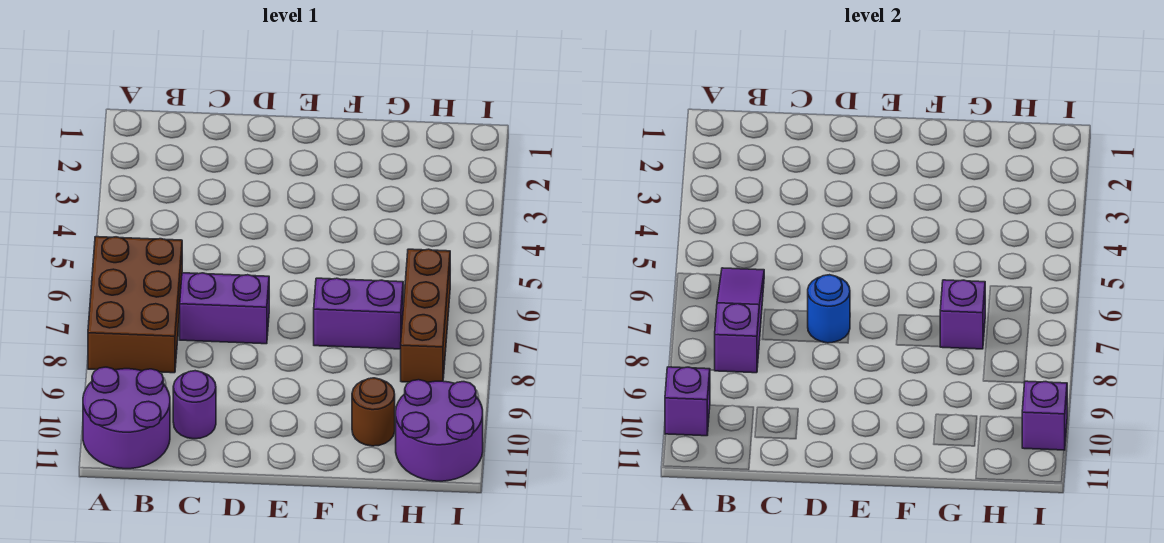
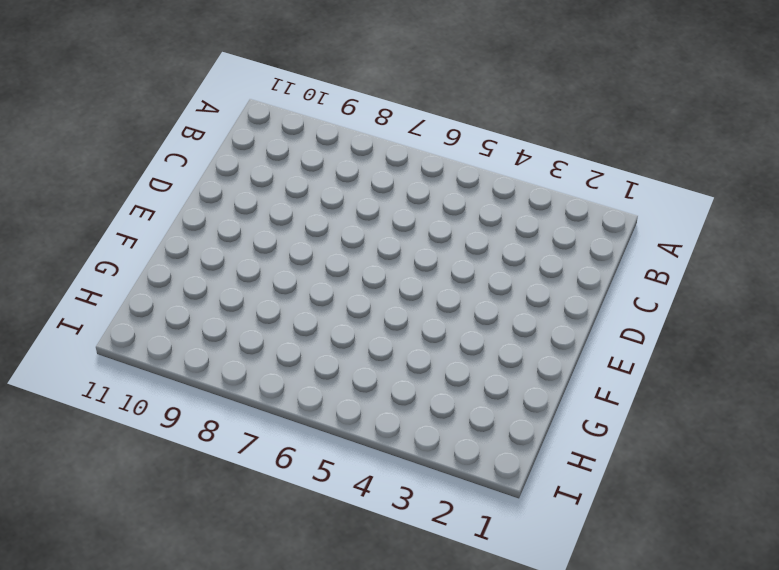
none -> brown 2x3 brick [88,237,182,373]
none -> purple 2x2 round brick [83,367,170,469]
none -> purple 1x2 brick [180,273,269,344]

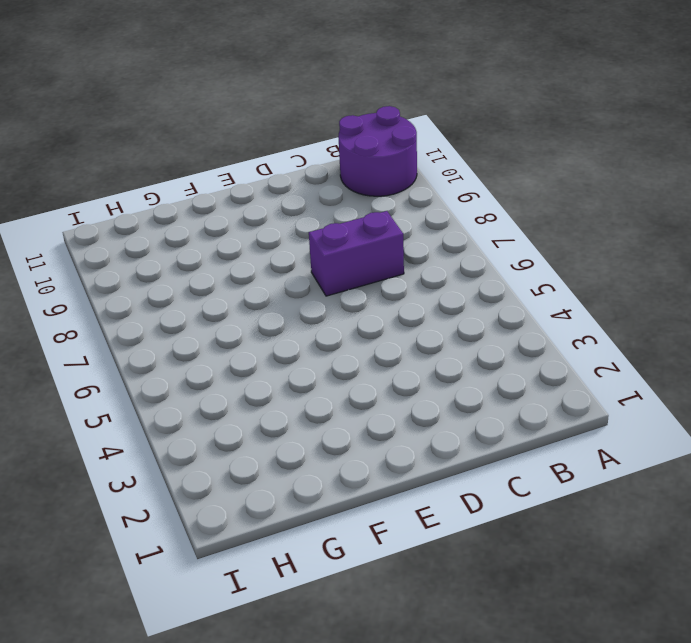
none -> brown 2x3 brick [88,237,182,373]
none -> purple 1x1 round brick [173,371,216,439]
none -> purple 1x2 brick [314,278,403,349]

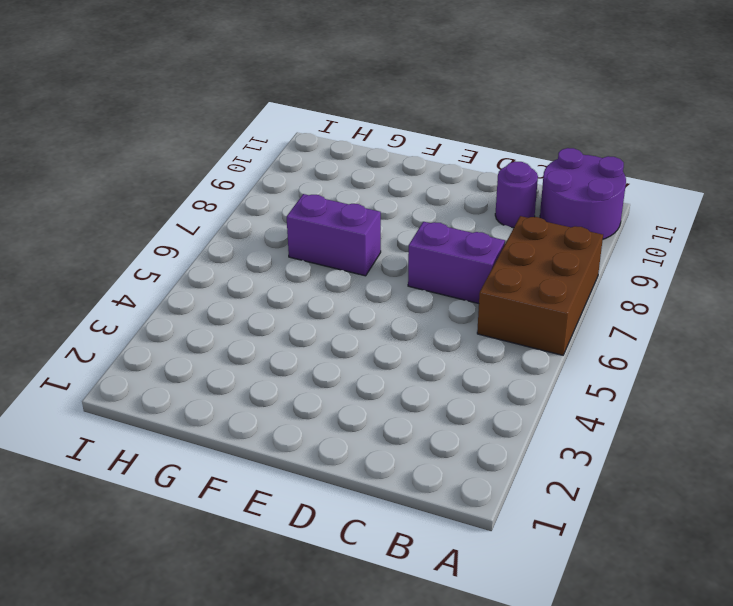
none -> brown 1x1 round brick [352,378,395,446]
none -> brown 1x3 brick [401,249,450,382]
none -> purple 2x2 round brick [396,380,483,481]

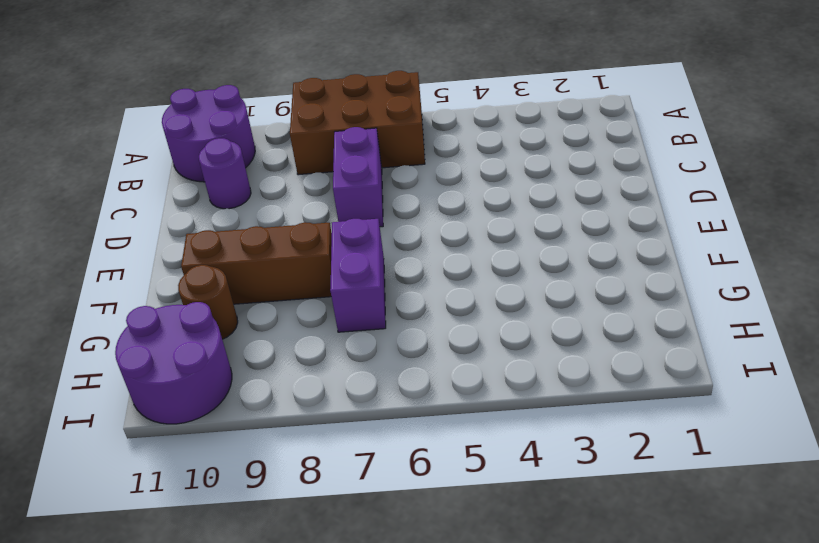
brown 1x3 brick [181,222,332,304] -> brown 1x3 brick moved to [401,249,450,382]
none -> purple 1x1 brick [665,367,710,436]
none -> purple 1x3 slope [715,268,764,373]
none -> blue 1x1 round brick [808,275,850,343]

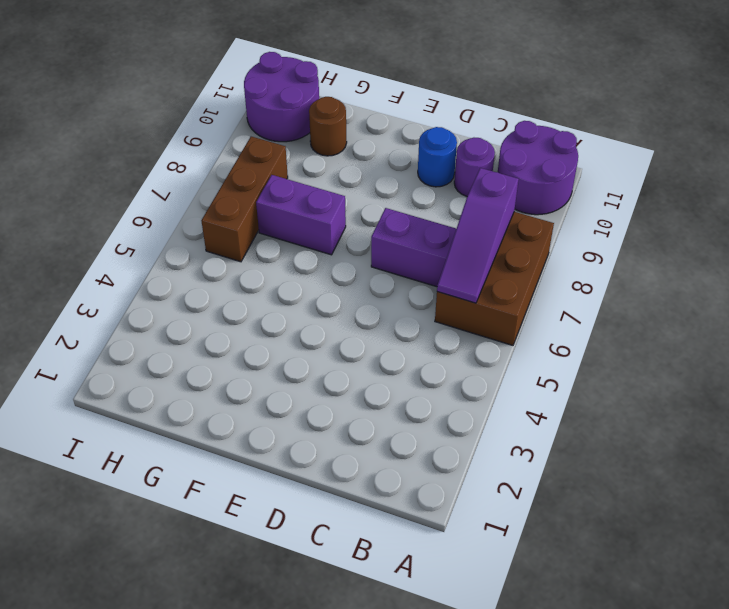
blue 1x1 round brick [418,127,457,187] -> blue 1x1 round brick moved to [808,275,850,343]
none -> purple 1x1 brick [665,367,710,436]
none -> purple 1x1 brick [940,280,985,349]
none -> purple 1x1 brick [1022,381,1067,450]

